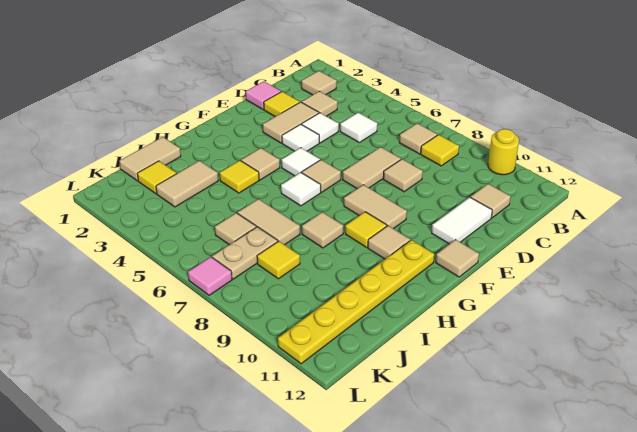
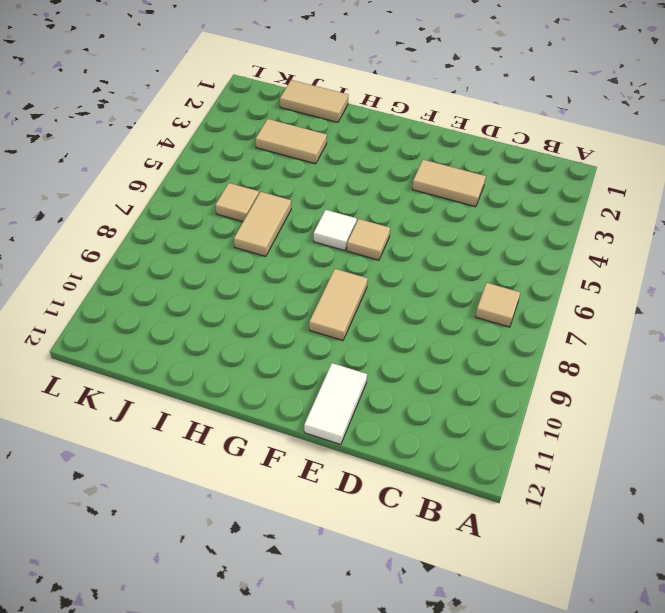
white 1x2 tile [304,363,367,444] -> white 1x2 tile turned to [432,197,492,244]
none -> yellow 1x1 round brick [488,129,519,175]
none -> tan 1x1 tile [302,71,337,95]
none -> yellow 1x1 tile [421,135,459,166]
none -> tan 1x1 tile [302,91,338,116]

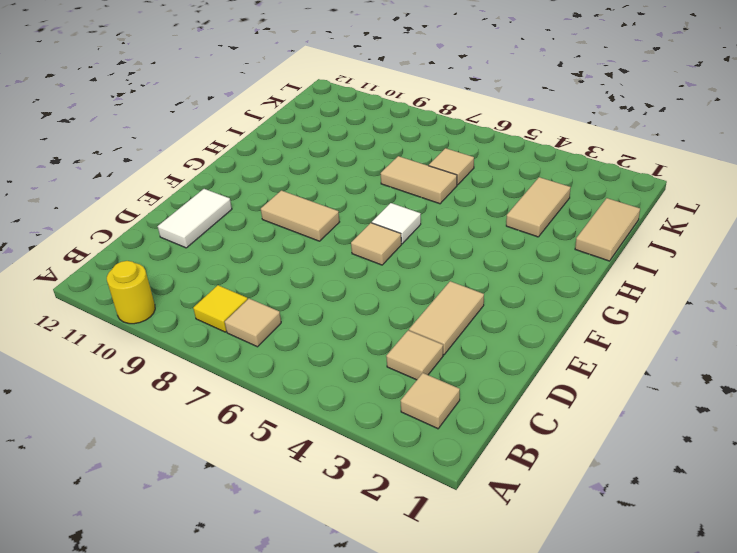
none -> white 1x1 tile [340,113,377,142]
none -> tan 1x1 tile [471,184,511,218]
none -> pink 1x1 tile [246,81,281,109]
none -> yellow 1x1 tile [264,92,300,117]

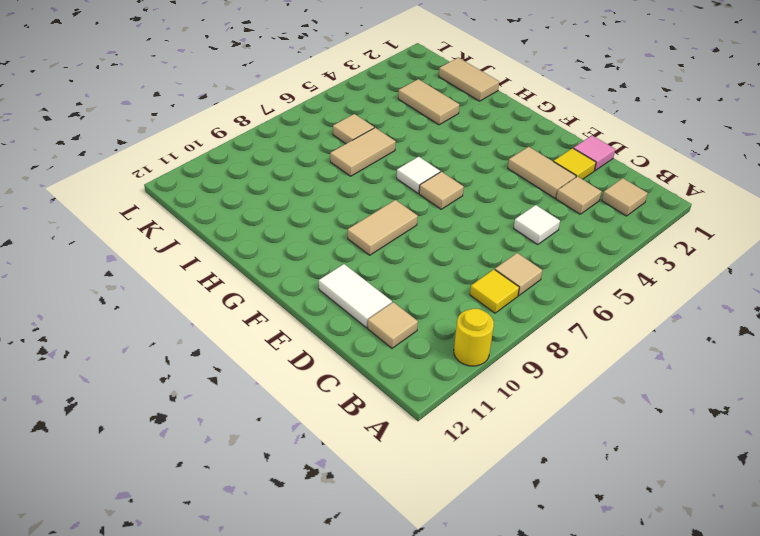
none -> white 1x1 tile [302,113,339,143]
none -> tan 1x2 tile [343,147,401,189]
none -> tan 1x1 tile [383,159,423,192]
none -> white 1x1 tile [282,124,319,151]

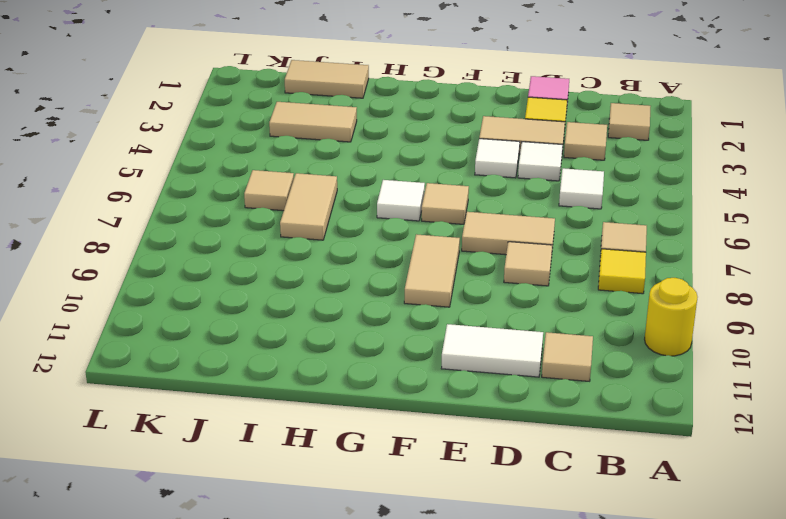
none -> white 1x1 tile [282,148,320,176]
none -> tan 1x1 tile [436,239,479,277]
none -> tan 1x1 tile [241,148,280,180]
none -> yellow 1x1 tile [345,212,387,247]

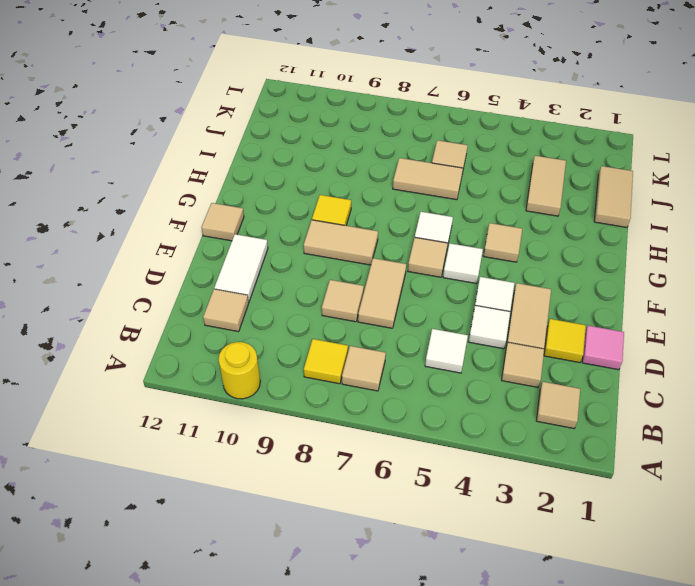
none -> tan 1x1 tile [368,226,410,259]
none -> yellow 1x6 plate [278,240,434,364]
none -> yellow 1x1 tile [220,161,259,193]
none -> tan 1x1 tile [302,212,343,248]

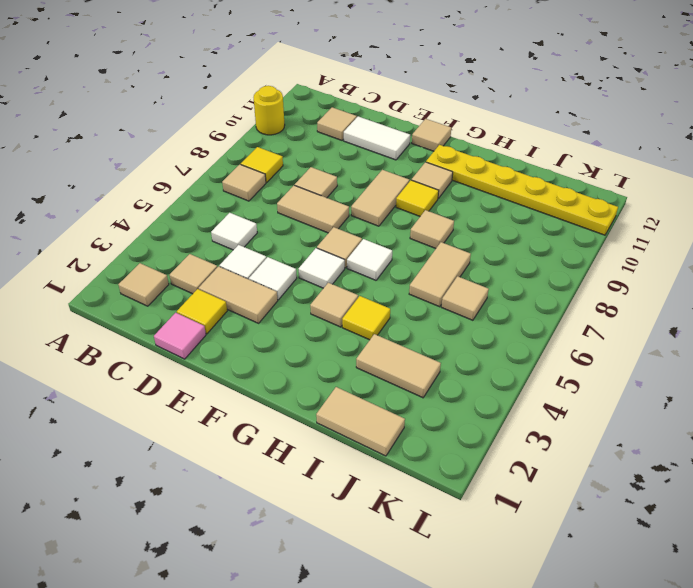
none -> yellow 1x1 tile [137,161,177,194]
none -> tan 1x2 plate [212,227,278,279]
none -> yellow 1x1 tile [257,241,300,279]
none -> pink 1x1 tile [188,257,232,295]

